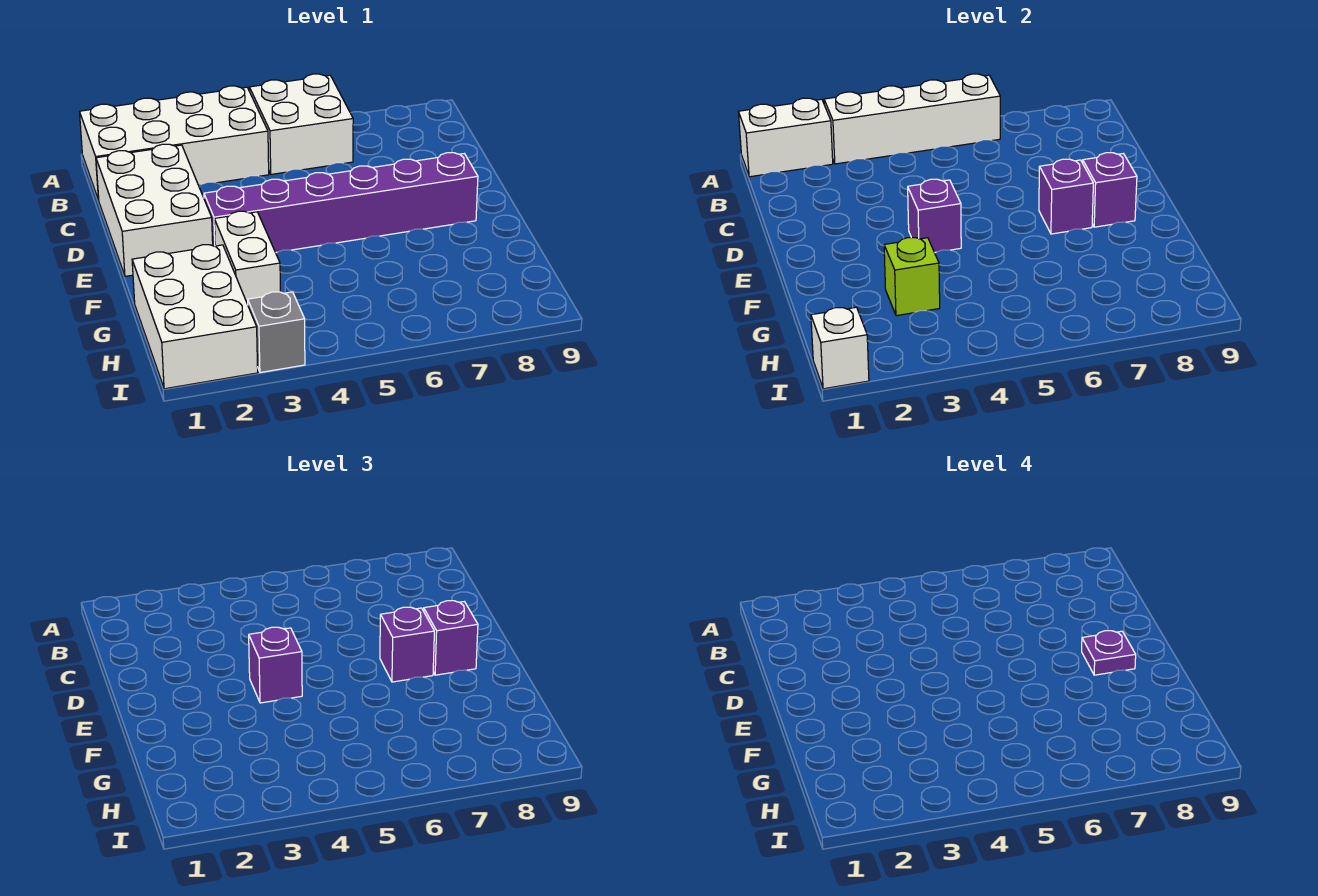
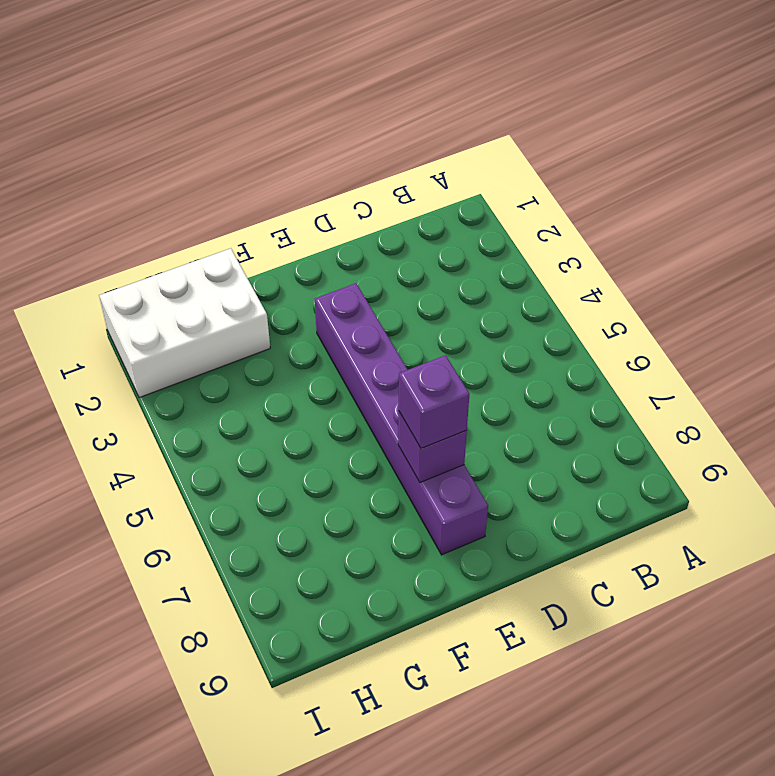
none -> white 2x4 brick [80,86,269,200]
none -> white 2x2 brick [249,74,353,174]
none -> white 2x3 brick [96,144,213,276]

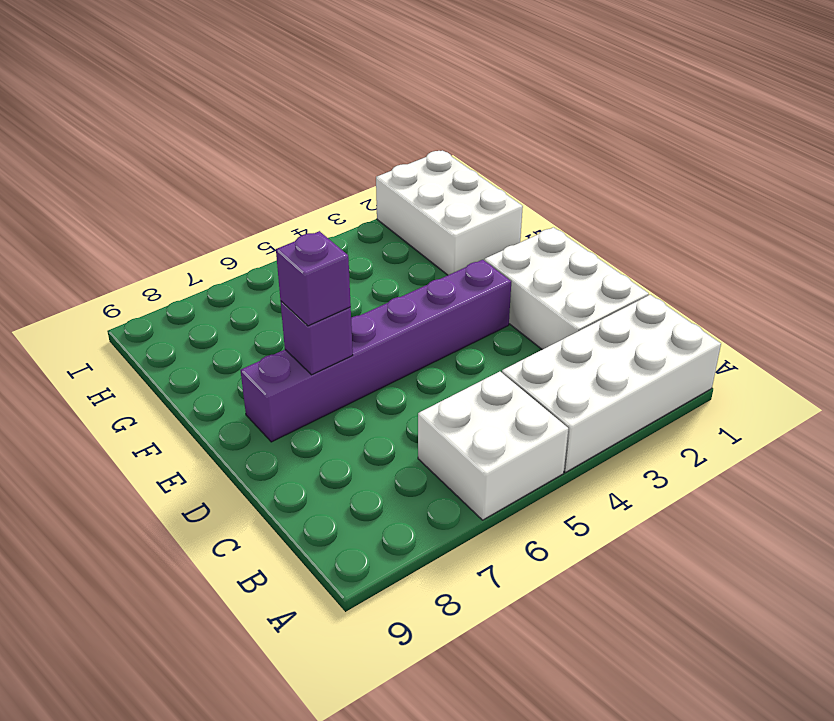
none -> white 1x2 brick [214,211,280,304]
none -> grey 1x1 brick [248,292,305,373]
none -> white 1x2 brick [739,98,833,177]

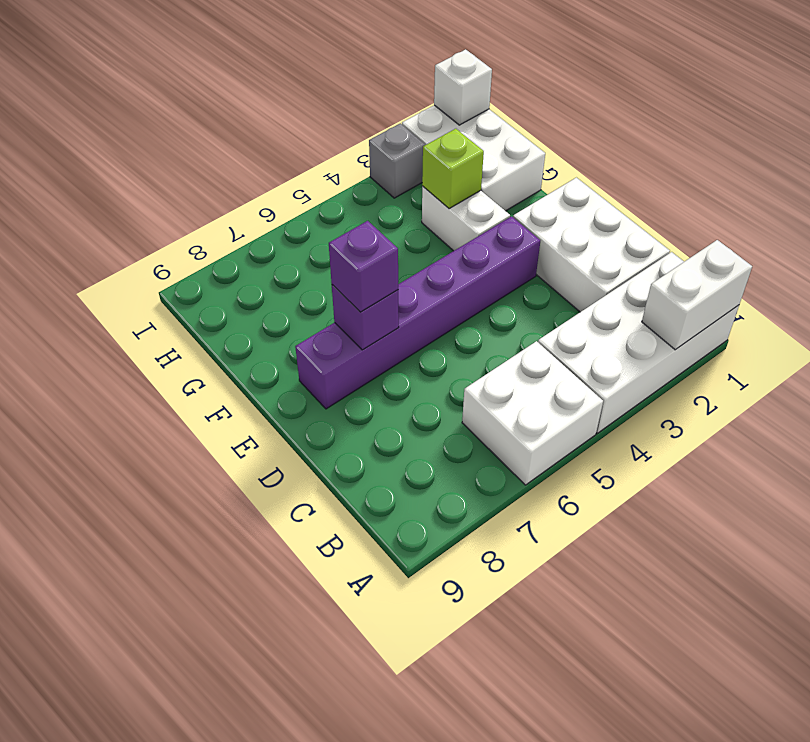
none -> white 1x4 brick [824,74,1000,164]
none -> purple 1x1 brick [908,179,961,253]
none -> purple 1x1 brick [1083,153,1137,227]

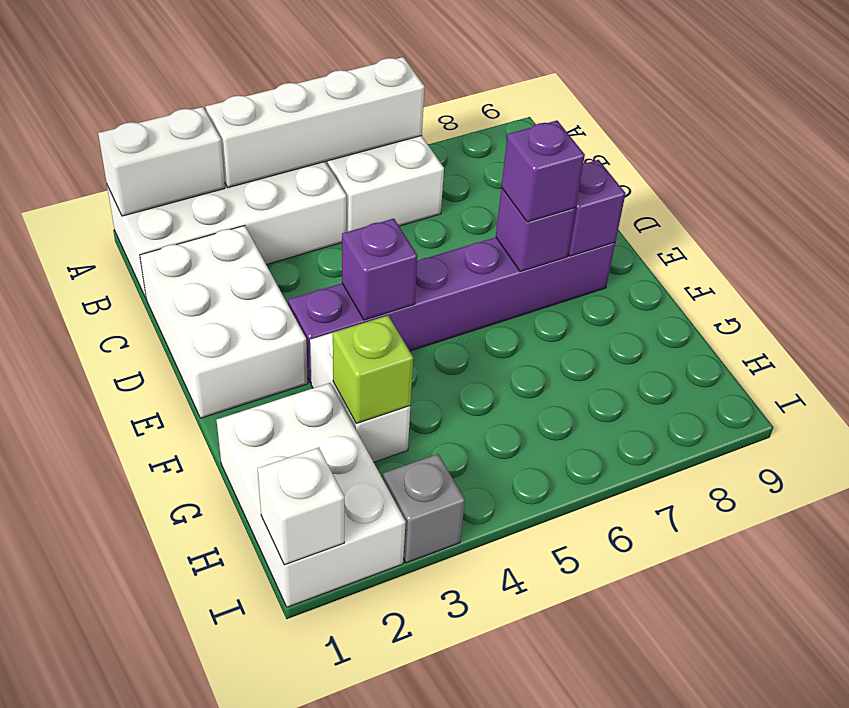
none -> purple 1x1 brick [249,627,302,703]
none -> purple 1x1 brick [424,601,478,675]
none -> purple 1x1 plate [1082,631,1136,675]

